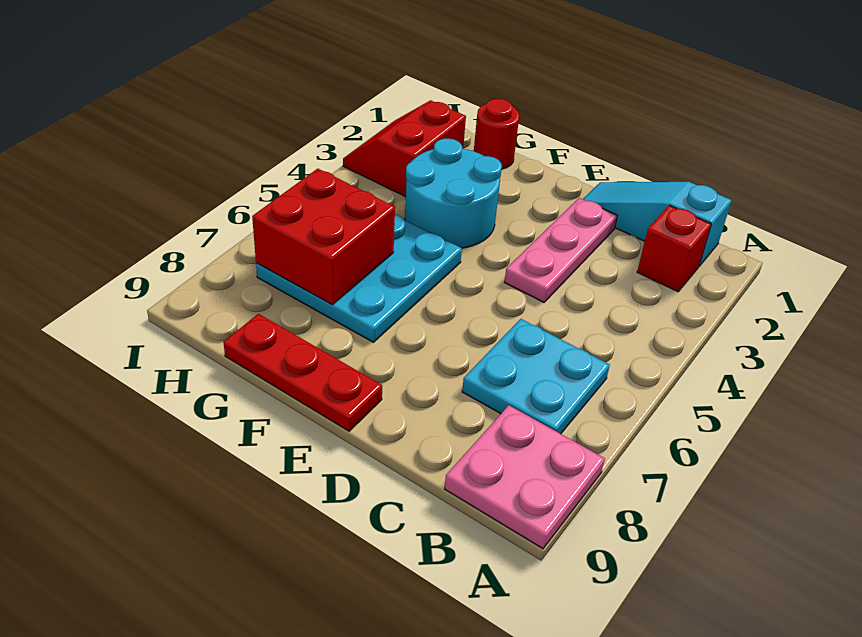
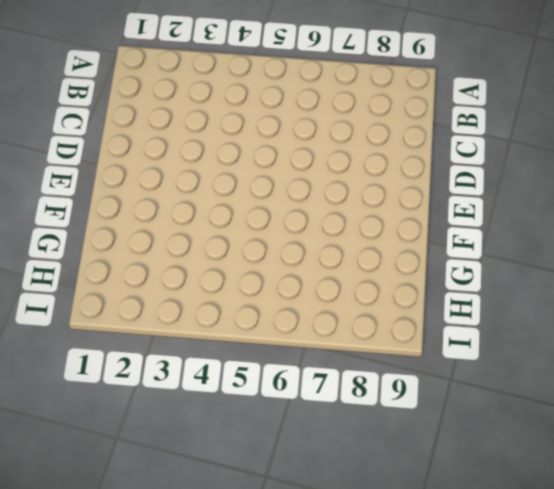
none -> pink 2x2 plate [445,405,605,549]
none -> cyan 1x3 slope [583,182,732,266]

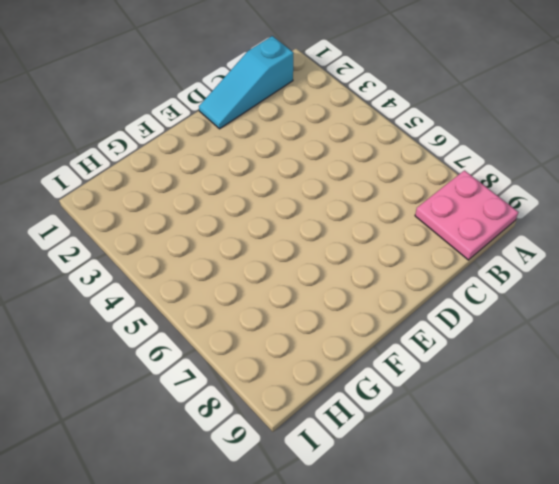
none -> red 1x1 brick [637,205,711,292]
none -> cyan 2x2 plate [462,319,610,434]

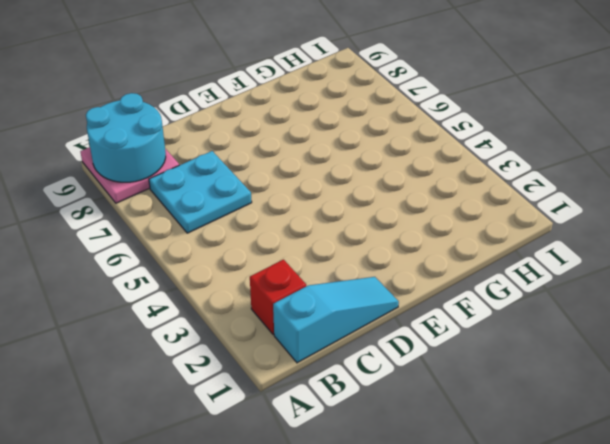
cyan 2x2 round brick [86,93,166,182] -> cyan 2x2 round brick moved to [405,139,502,248]
none -> pink 1x3 plate [504,198,617,302]
none -> red 1x3 plate [223,314,382,431]

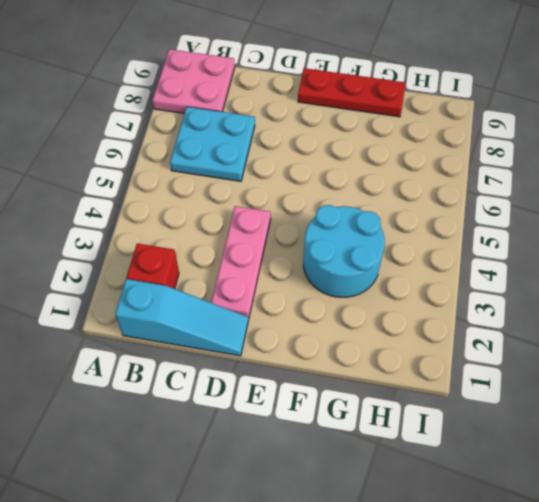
none -> cyan 3x3 plate [256,214,462,342]
none -> red 1x1 round brick [474,99,519,169]

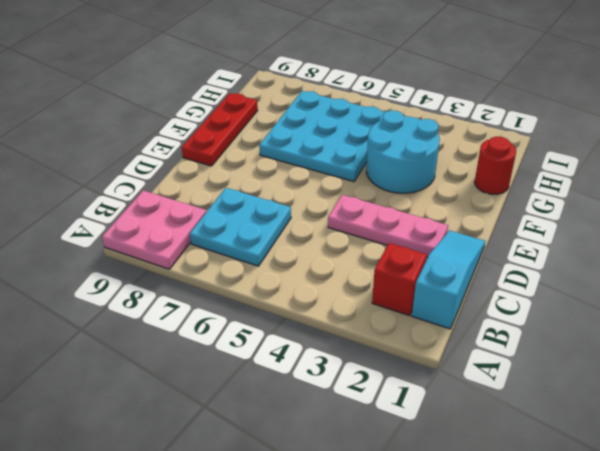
none -> red 2x2 slope [343,100,466,197]
none -> red 2x2 brick [252,169,395,305]

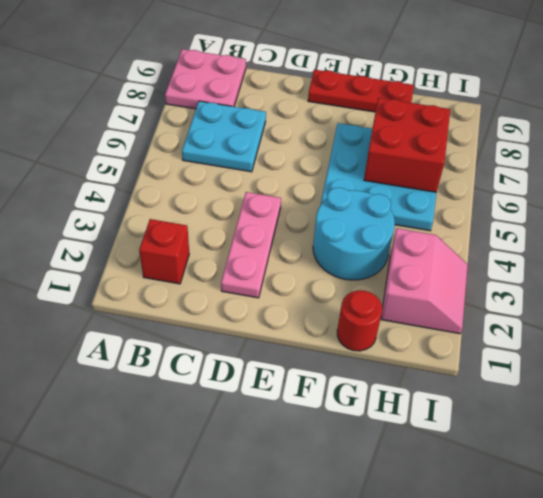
pink 2x2 slope [381,228,468,334] -> red 2x2 slope [343,100,466,197]
none -> cyan 1x3 slope [583,182,732,266]

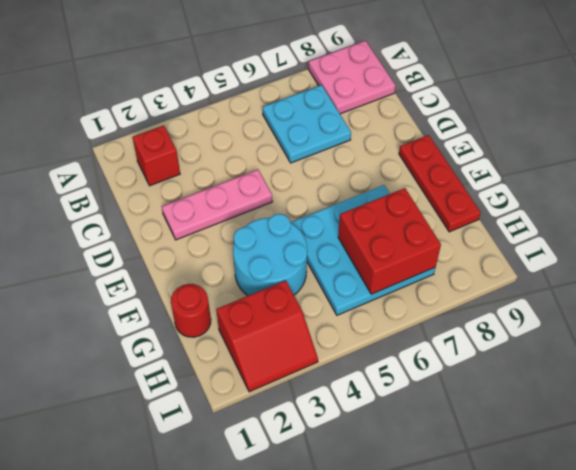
none -> cyan 1x3 slope [583,182,732,266]

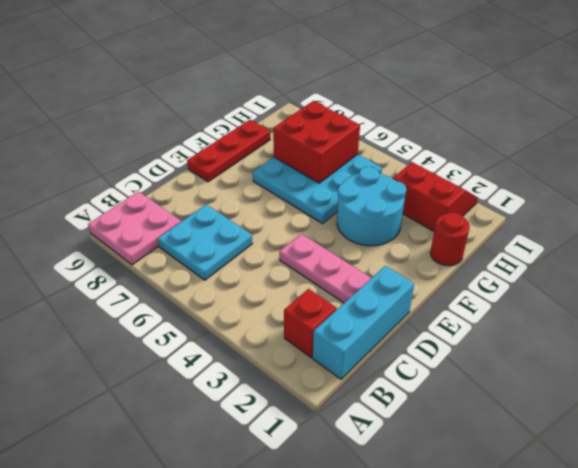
cyan 1x3 brick [313,266,414,379] -> cyan 1x3 slope [583,182,732,266]

